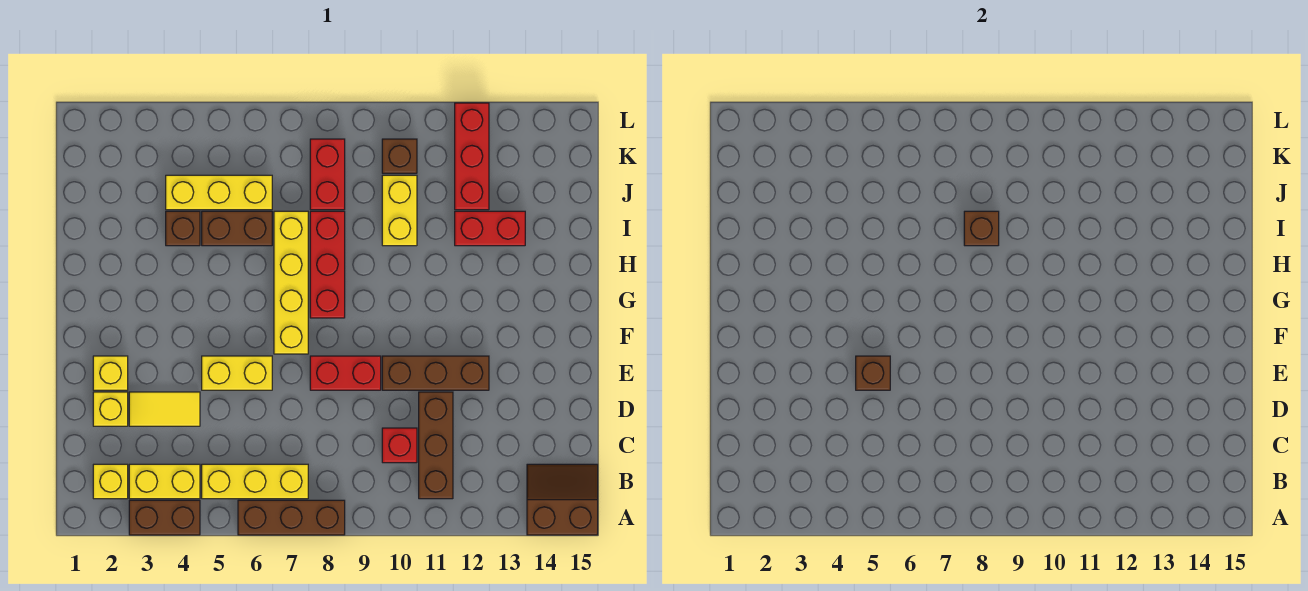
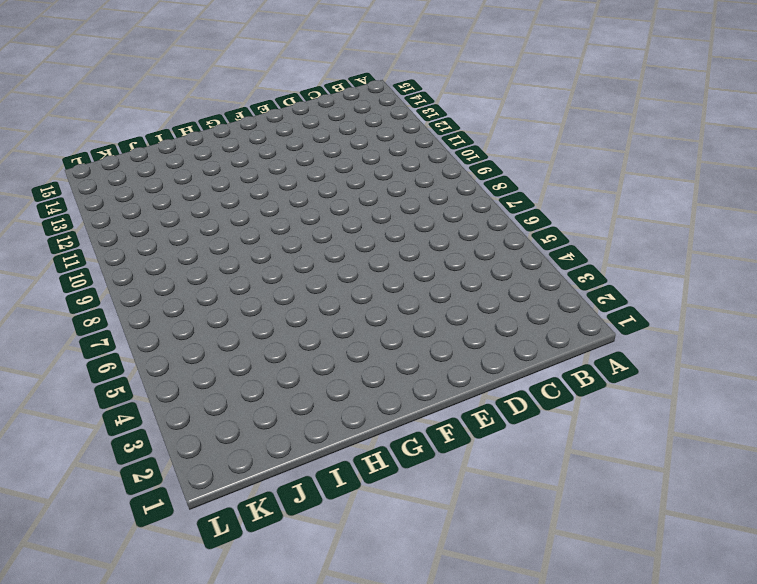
none -> brown 1x2 brick [129,500,200,535]
none -> brown 1x3 brick [238,500,345,535]
none -> brown 2x2 slope [527,464,598,535]

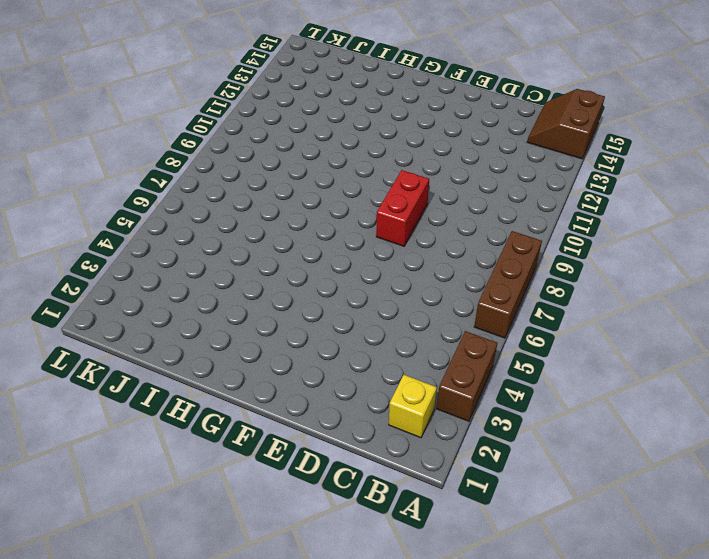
none -> yellow 1x2 brick [129,464,200,499]
none -> yellow 1x3 brick [202,464,308,499]
none -> brown 1x3 brick [419,392,453,499]

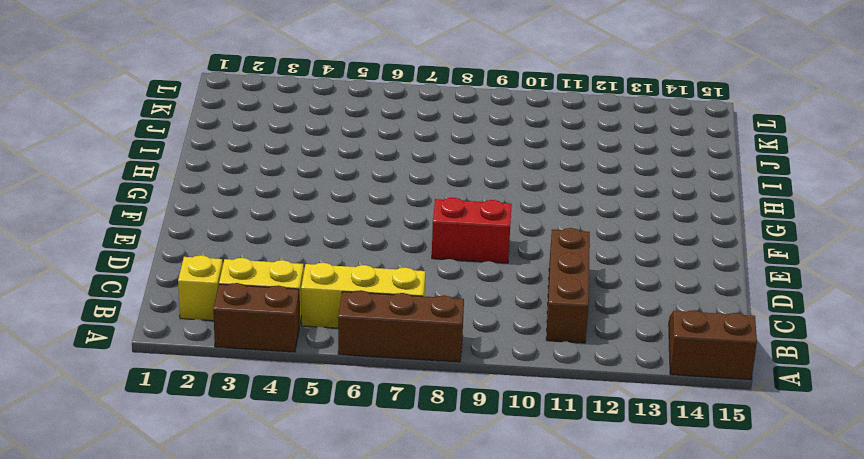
none -> red 1x1 brick [382,428,417,463]
none -> yellow 1x1 brick [93,392,128,426]
none -> yellow 1x2 tile [129,392,200,426]

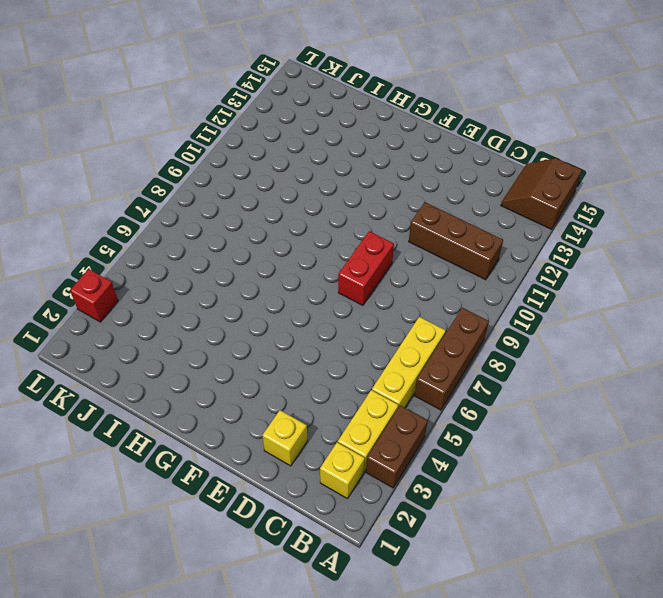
red 1x1 brick [70,269,118,322] -> red 1x1 brick moved to [382,428,417,463]
none -> yellow 1x2 tile [129,392,200,426]
none -> yellow 1x1 brick [93,356,128,390]
none -> yellow 1x2 brick [202,356,272,390]

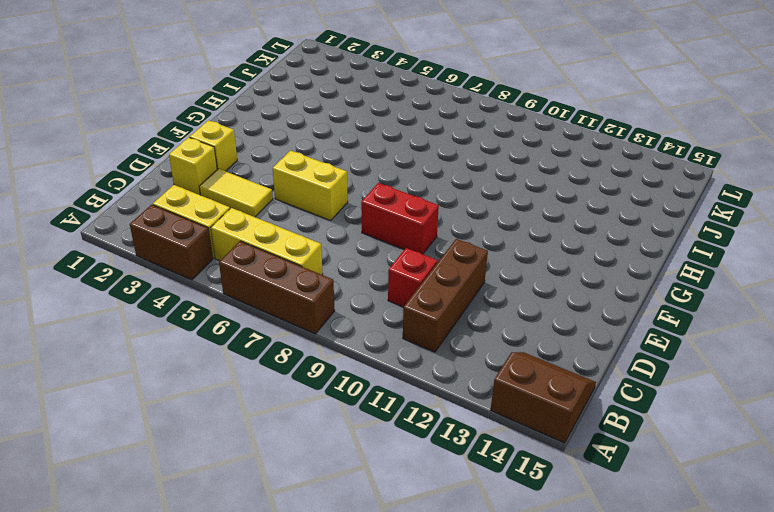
none -> yellow 1x1 brick [93,464,128,499]
none -> brown 1x3 brick [382,356,489,390]
none -> yellow 1x4 brick [274,211,308,354]

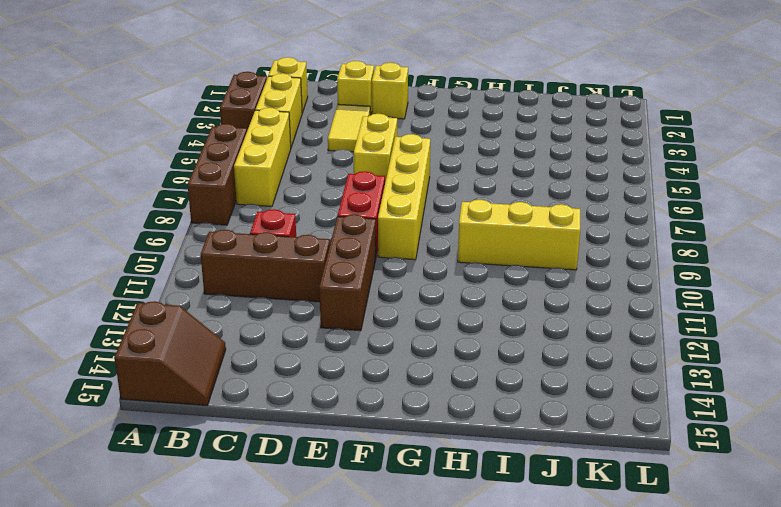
yellow 1x4 brick [378,134,430,260] -> yellow 1x4 brick turned to [274,211,308,354]
yellow 1x3 brick [458,200,580,270] -> yellow 1x3 brick turned to [166,175,272,210]
none -> red 1x3 brick [310,211,345,318]
none -> brown 1x1 brick [166,211,200,246]
none -> brown 1x2 brick [202,211,272,246]

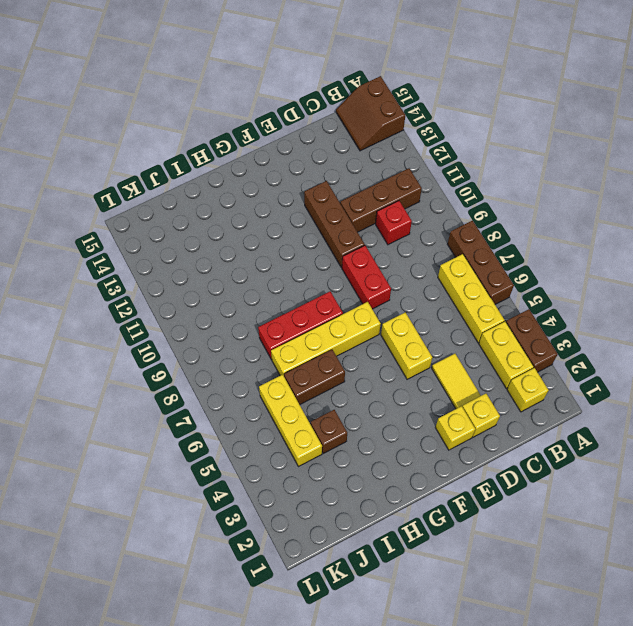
brown 1x2 brick [284,350,345,405] -> brown 1x2 brick turned to [202,211,272,246]
none -> yellow 1x2 brick [382,175,417,246]
none -> red 1x2 brick [455,211,525,246]
none -> red 1x2 brick [310,139,345,210]

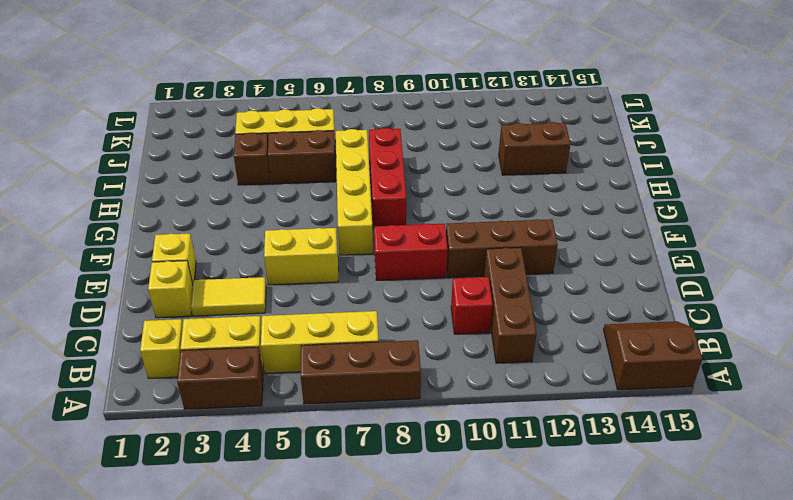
brown 1x2 brick [499,122,570,175] -> red 1x2 brick [455,211,525,246]
none -> yellow 1x2 brick [382,175,417,246]
none -> red 1x2 brick [310,139,345,210]
none -> red 1x3 brick [455,103,489,210]

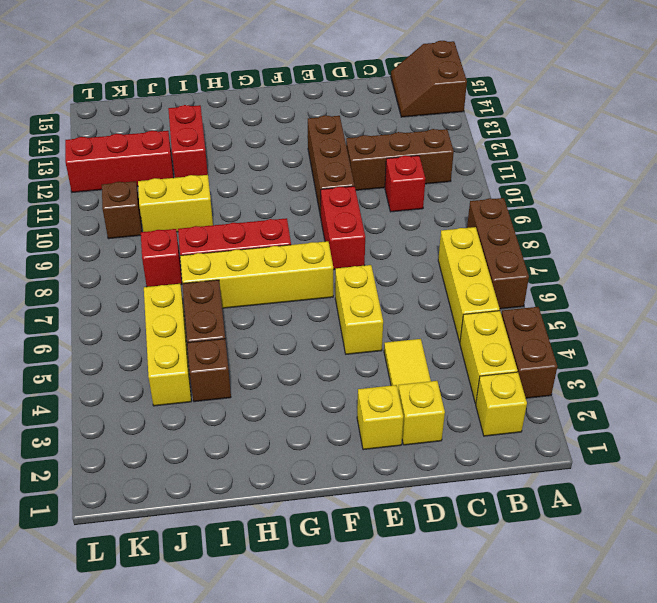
red 1x1 brick [141,229,182,287] -> red 1x2 brick [310,139,345,210]
none -> brown 1x1 brick [856,356,890,390]
none -> brown 1x1 brick [964,211,999,246]

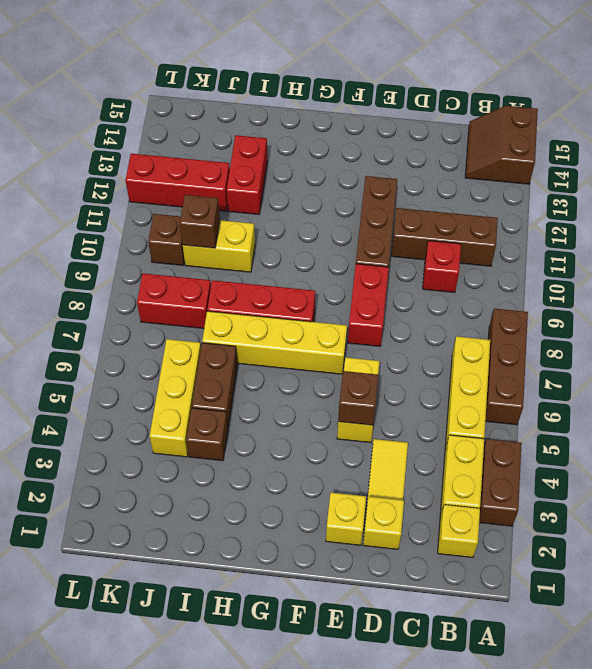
brown 1x1 brick [180,195,220,248] -> brown 1x1 brick moved to [964,211,999,246]

